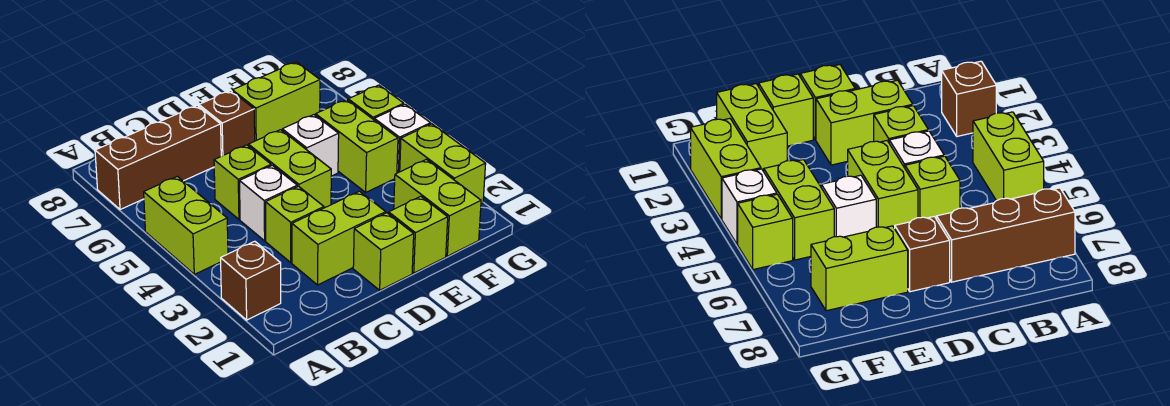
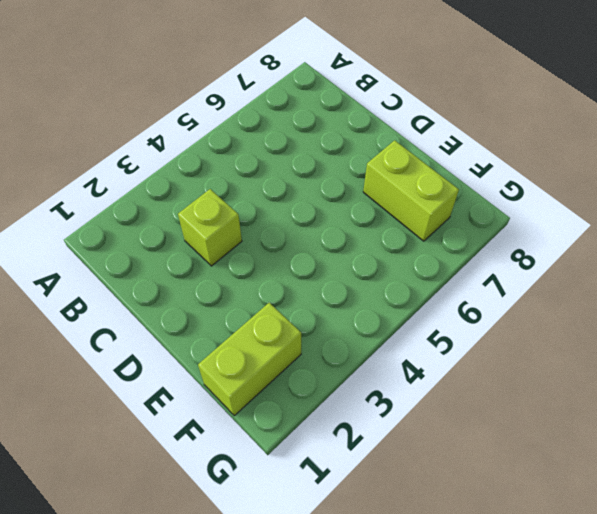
none -> brown 1x1 brick [221,241,281,320]
none -> lime 1x2 brick [144,176,228,274]
none -> brown 1x3 brick [95,105,221,210]

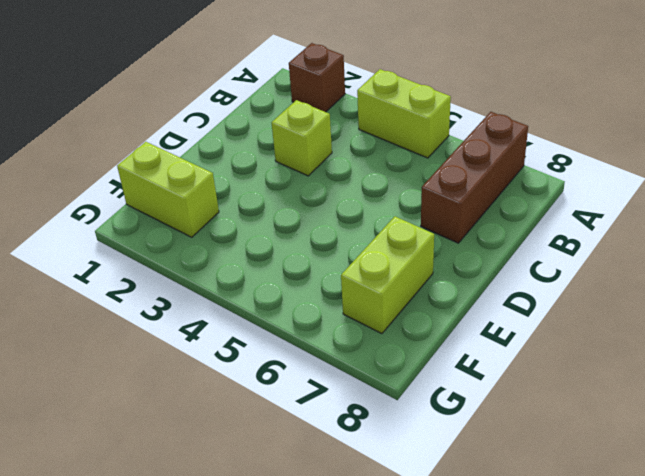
none -> lime 1x2 brick [292,191,386,285]
none -> white 1x1 brick [240,165,297,241]
none -> lime 1x1 brick [214,145,271,219]

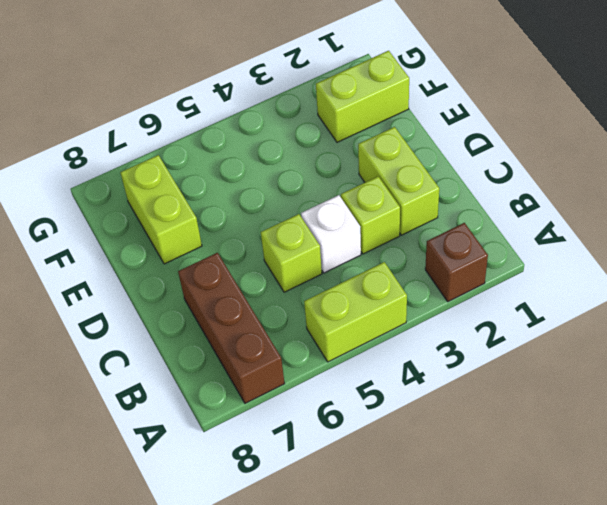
none -> lime 1x1 brick [353,213,414,290]
none -> lime 1x2 brick [248,130,331,208]
none -> brown 1x1 brick [199,91,255,156]

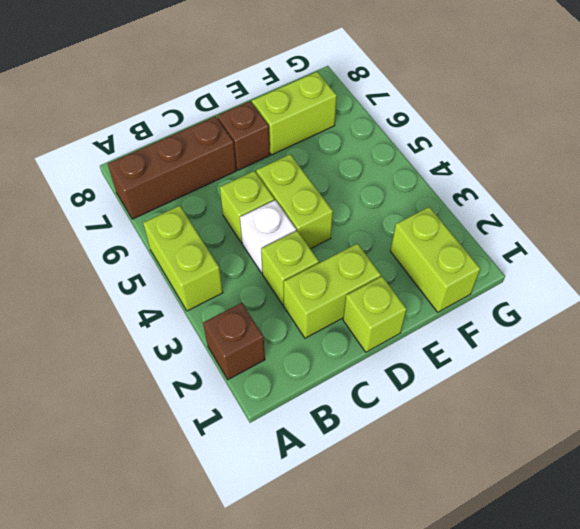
none -> lime 1x1 brick [389,196,448,273]
none -> white 1x1 brick [282,115,339,176]
none -> lime 1x2 brick [316,100,398,192]

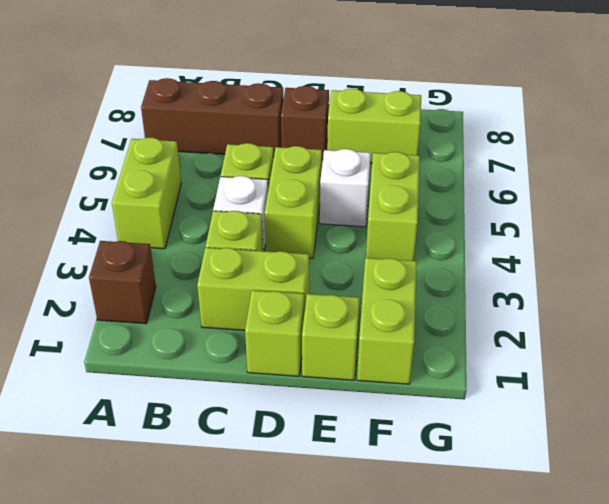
none -> lime 1x2 brick [400,124,486,204]
none -> white 1x1 brick [374,104,430,173]
none -> lime 1x1 brick [348,85,404,120]

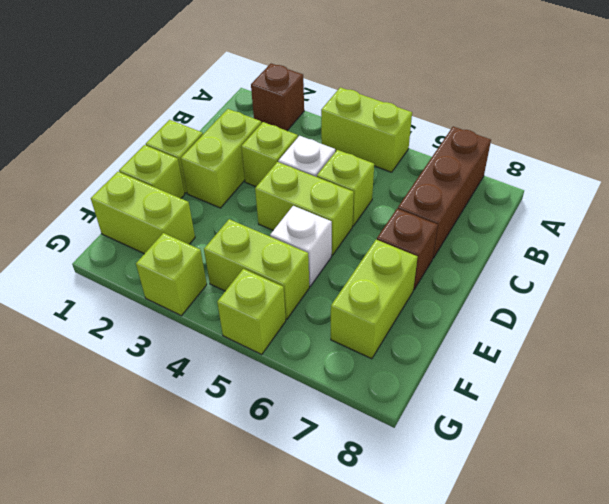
lime 1x1 brick [136,233,207,316] -> lime 1x2 brick [400,124,486,204]
none -> white 1x1 brick [374,104,430,173]

